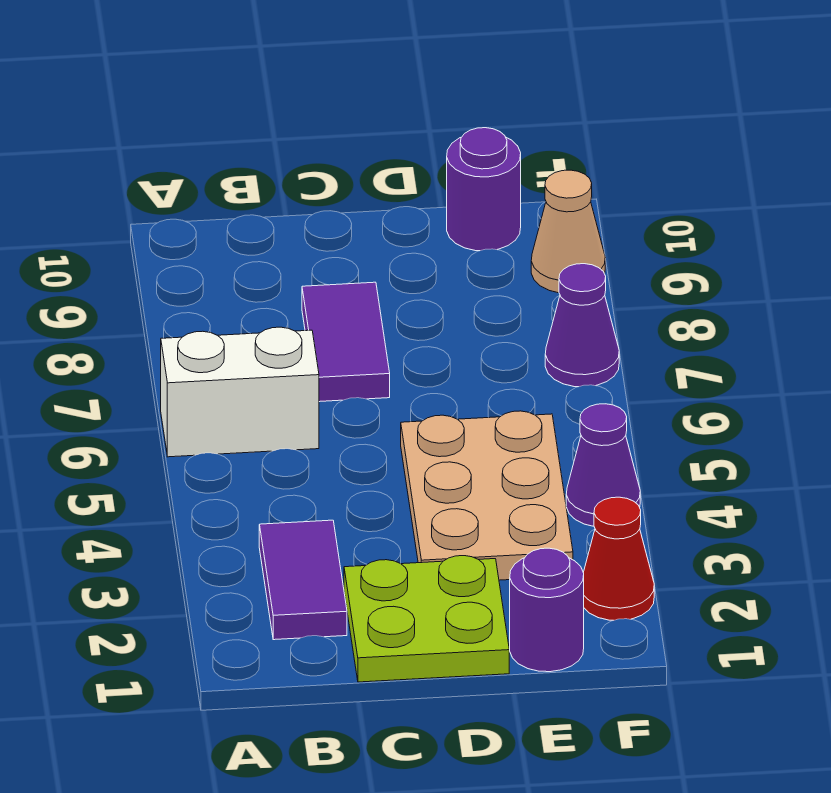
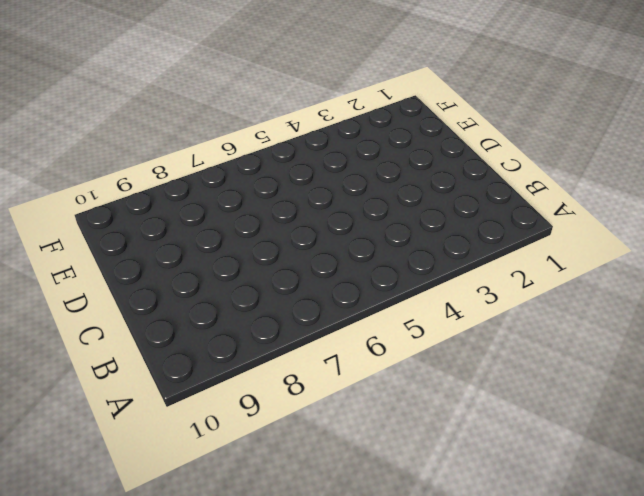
none -> white 1x2 brick [161,327,319,457]
none -> purple 1x2 tile [259,520,347,640]

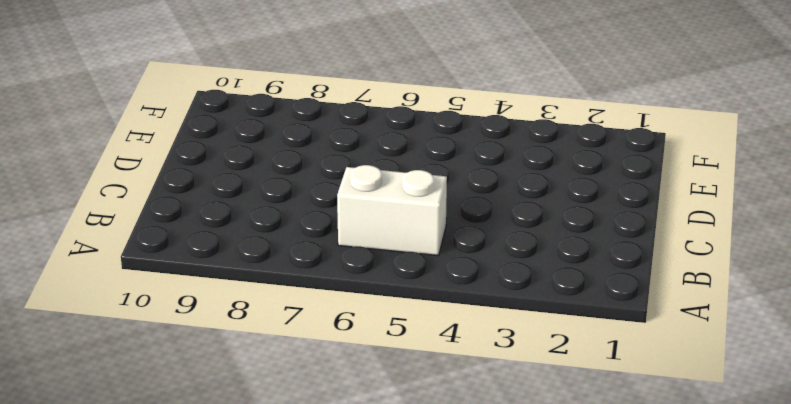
white 1x2 brick [337,165,447,256] -> white 1x2 brick turned to [161,327,319,457]
none -> purple 1x2 tile [259,520,347,640]
none -> lime 2x2 plate [344,556,509,682]

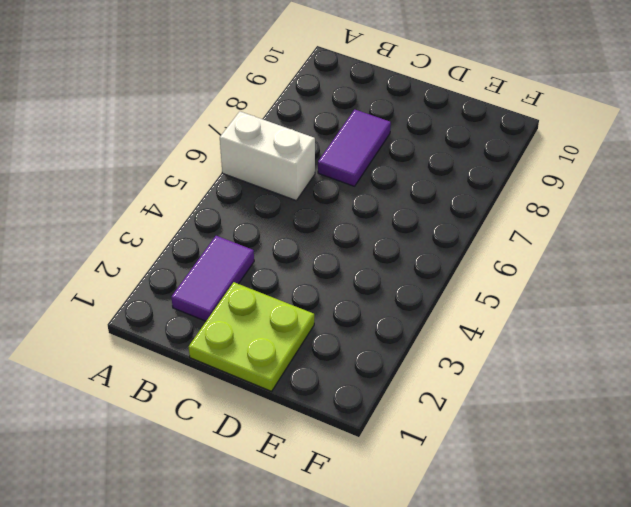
none -> tan 2x3 plate [401,411,573,580]
none -> purple 1x1 round brick [510,548,584,672]

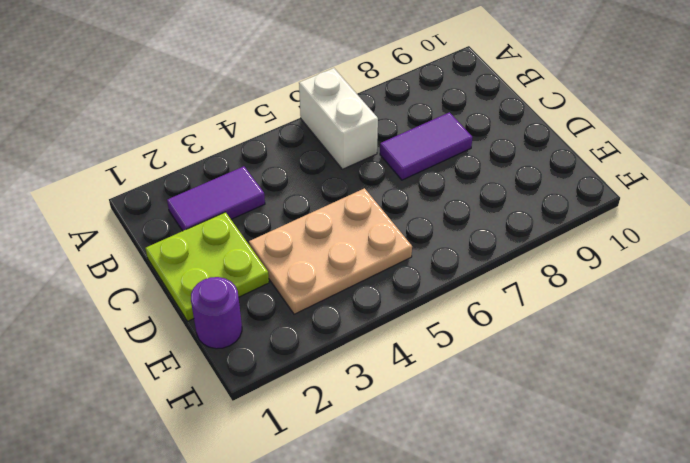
none -> purple 1x1 round brick [447,128,521,251]
none -> red 1x1 cone [583,497,654,620]

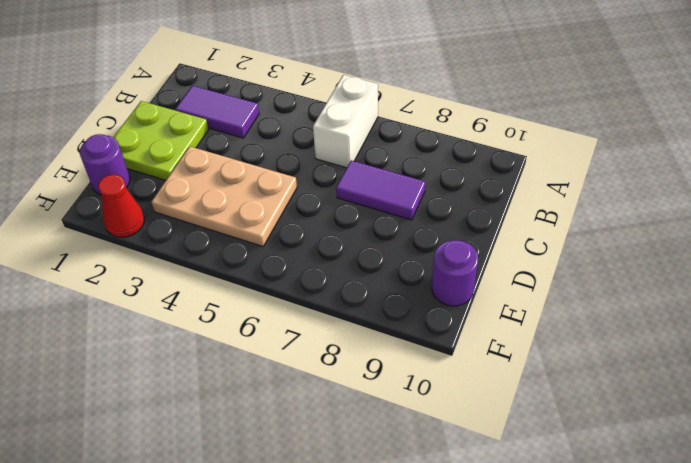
none -> purple 1x1 cone [566,404,640,526]
none -> purple 1x1 cone [545,264,619,387]

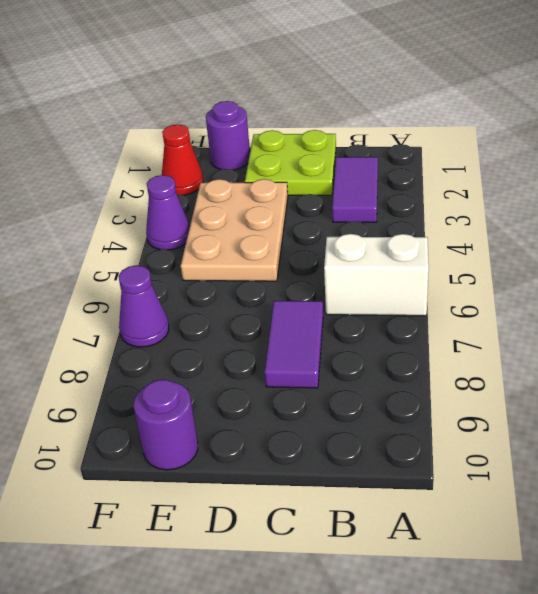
none -> tan 1x1 cone [531,170,605,293]

